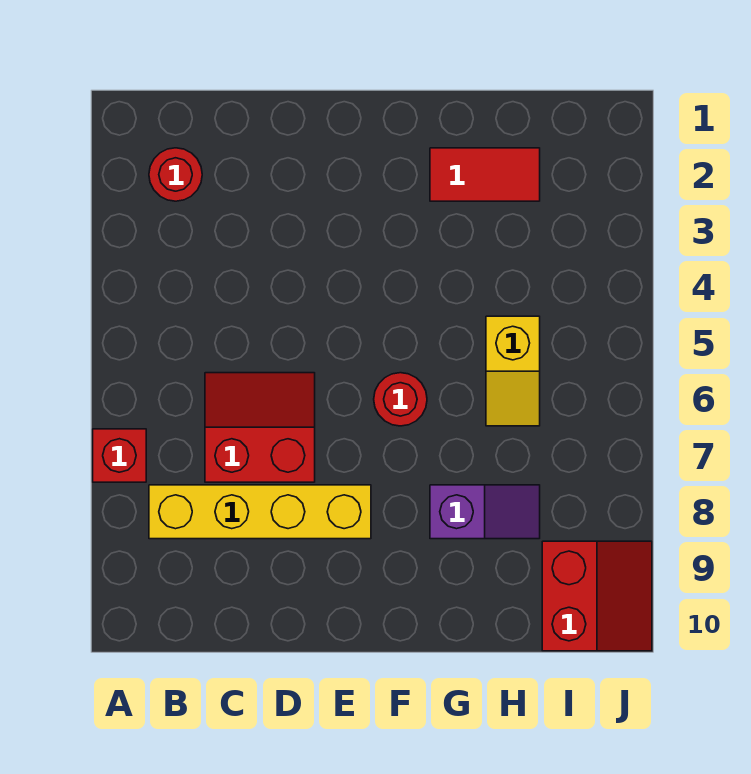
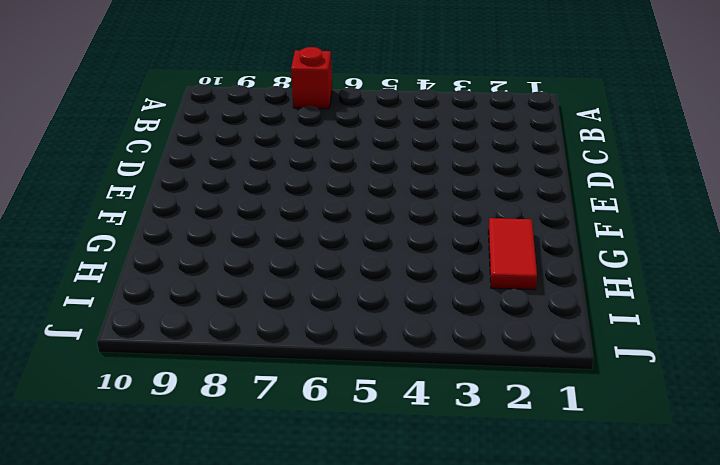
none -> red 1x1 round brick [149,148,202,201]
none -> yellow 1x4 brick [149,485,371,539]

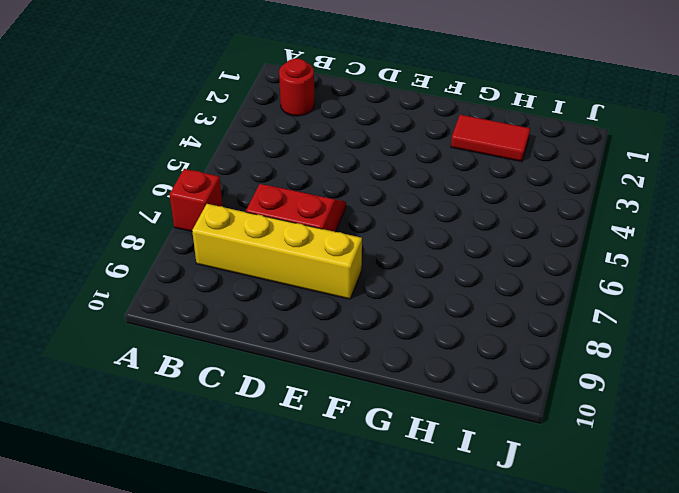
none -> red 1x1 round brick [374,373,427,426]
none -> purple 1x2 slope [430,485,540,539]

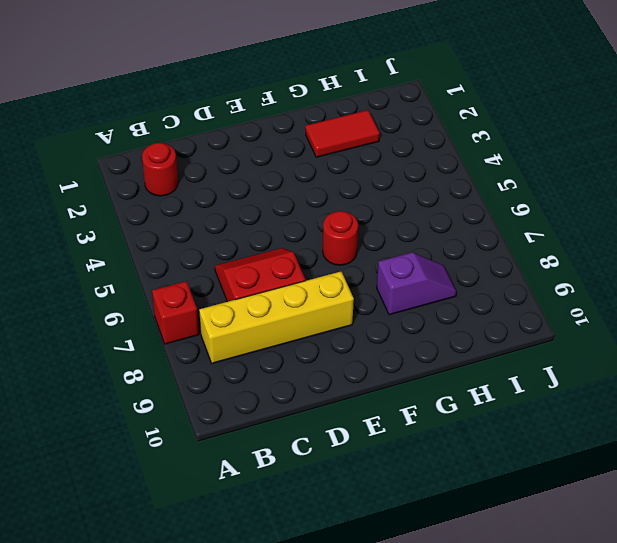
none -> yellow 1x2 slope [486,316,540,426]
none -> red 2x2 slope [542,541,652,651]

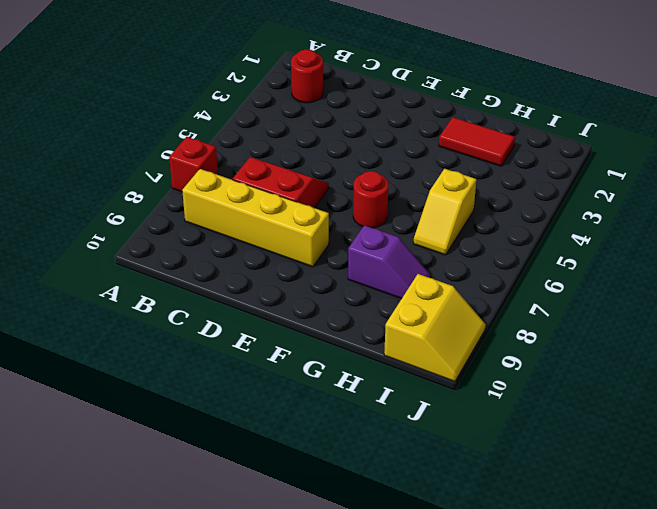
yellow 2x2 slope [384,274,486,382] -> red 2x2 slope [542,541,652,651]

